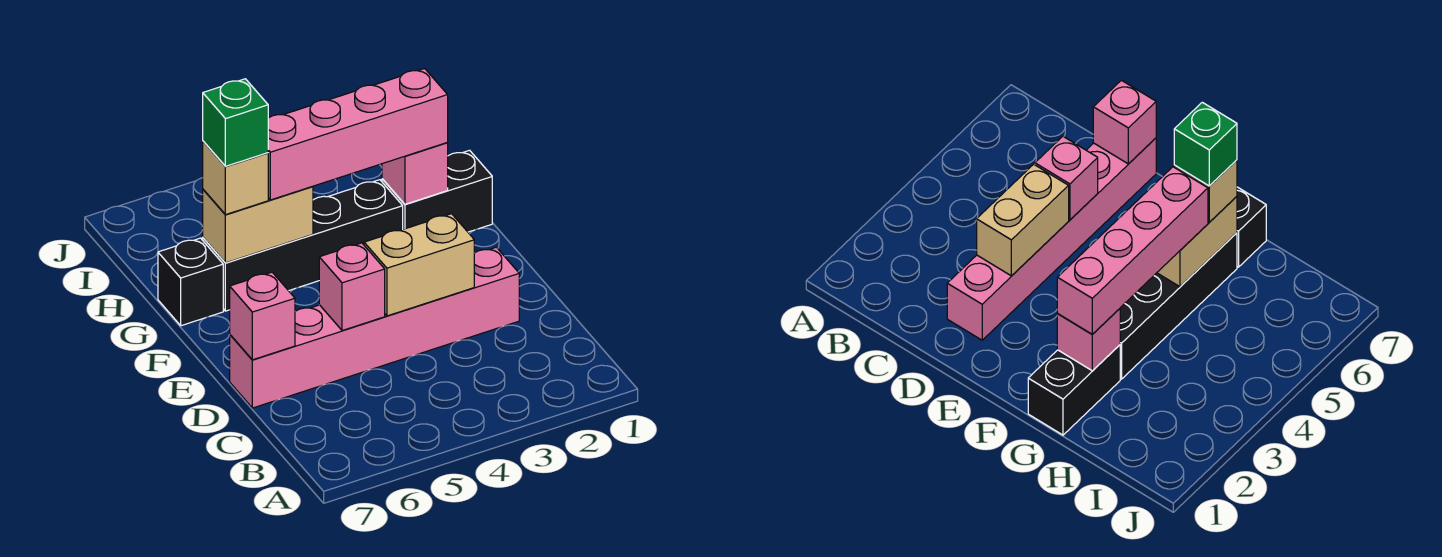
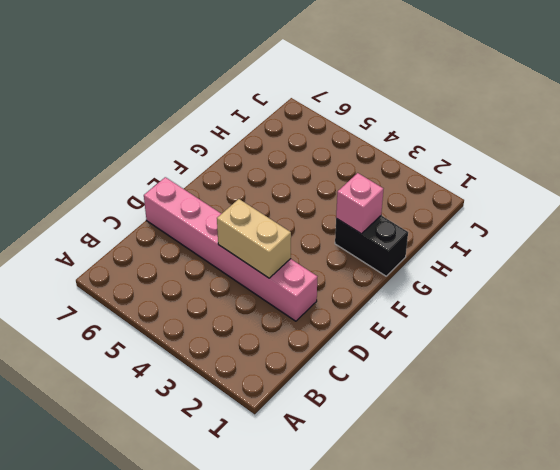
none -> black 1x4 brick [203,180,403,311]
none -> black 1x1 brick [158,238,223,326]
none -> pink 1x1 brick [319,243,385,331]

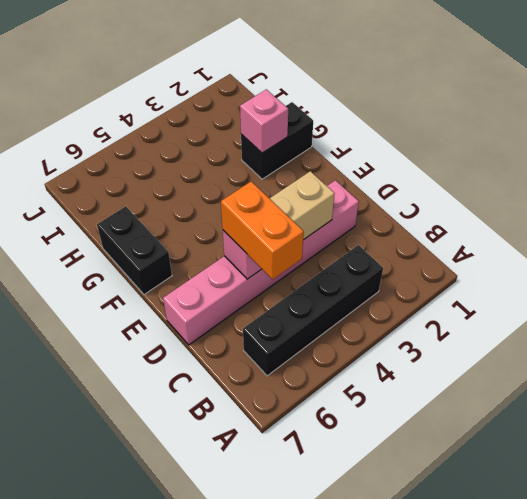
black 1x4 brick [243,245,383,376] -> black 1x4 brick moved to [203,180,403,311]
orange 1x2 brick [221,181,304,279] -> none
black 1x2 brick [97,206,172,295] -> black 1x1 brick [158,238,223,326]
none -> pink 1x1 brick [230,272,295,360]
none -> tan 1x2 brick [203,186,313,263]
none -> pink 1x4 brick [268,69,448,200]

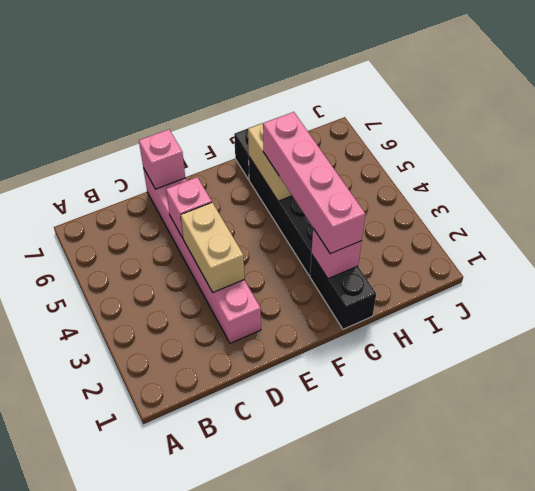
none -> tan 1x1 brick [203,141,268,215]
none -> green 1x1 brick [203,79,268,166]

